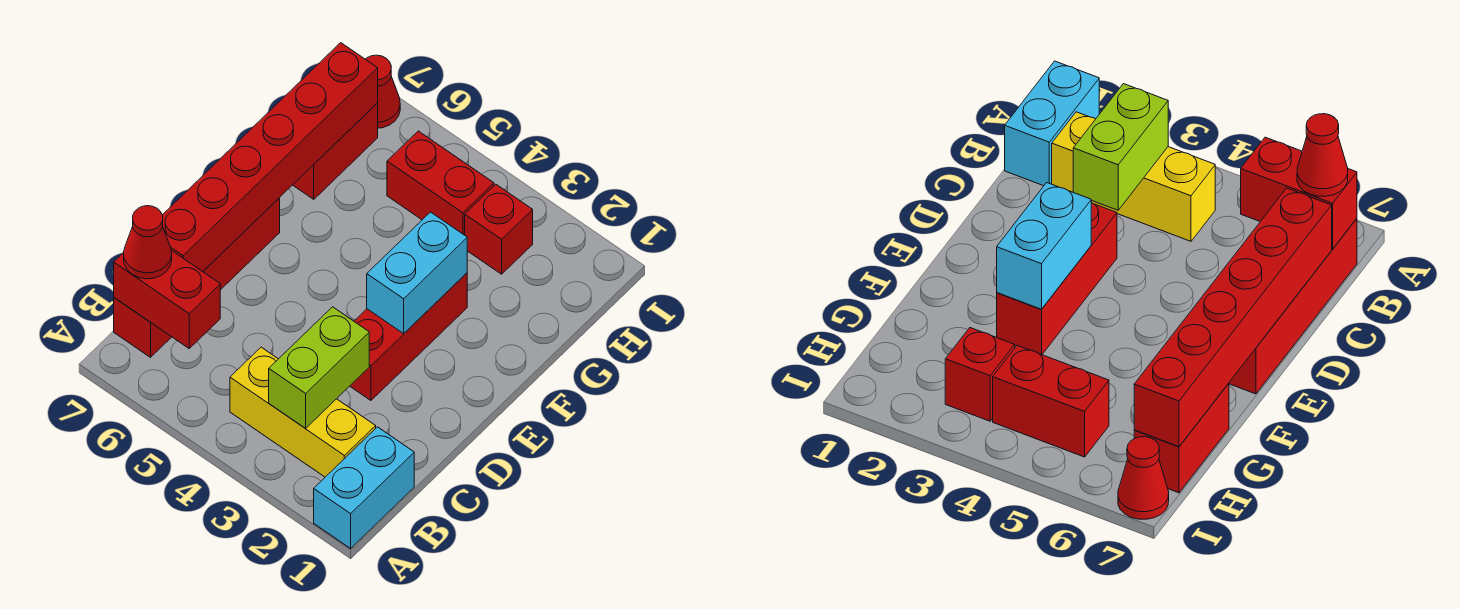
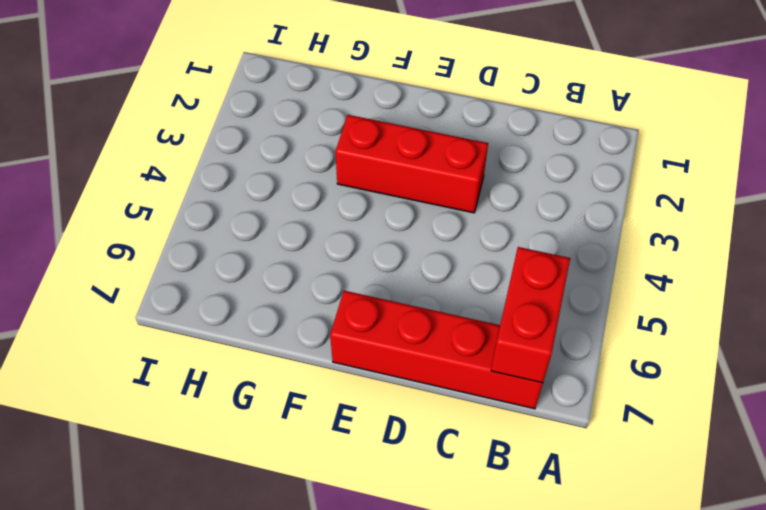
none -> cyan 1x2 brick [314,427,414,548]
none -> yellow 1x3 brick [230,347,376,477]
none -> red 1x2 brick [293,103,378,199]

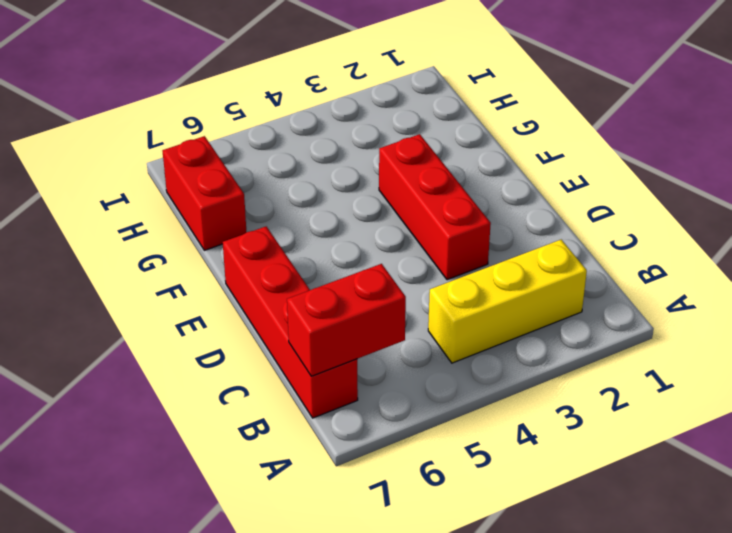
none -> cyan 1x2 brick [314,427,414,548]
none -> red 1x1 brick [465,184,533,274]
none -> red 1x2 brick [387,131,494,235]

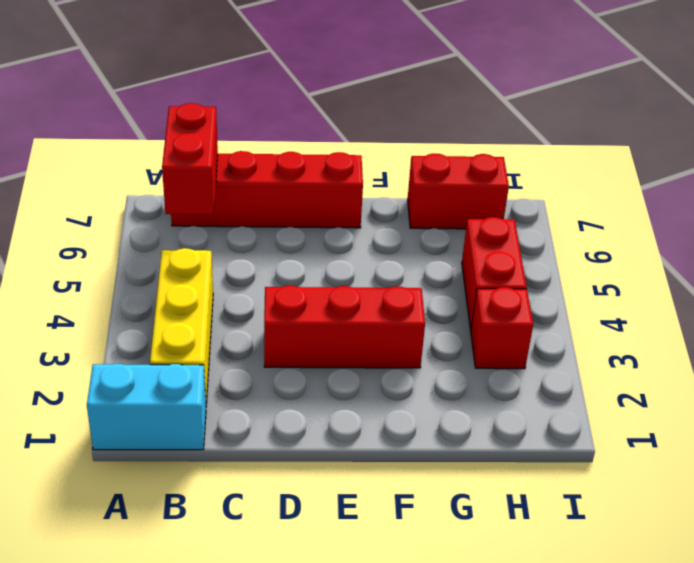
none -> red 1x1 cone [366,55,400,128]
none -> lime 1x2 brick [269,307,369,429]
none -> red 1x6 brick [162,43,378,272]

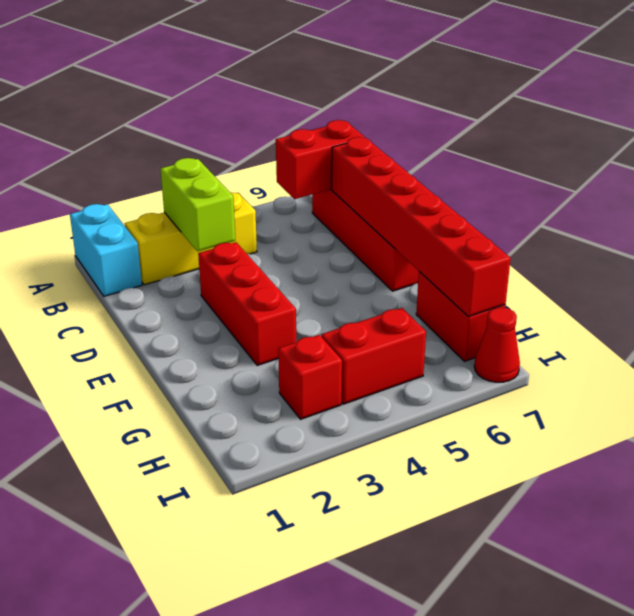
none -> cyan 1x2 brick [367,212,467,334]
none -> red 1x1 cone [124,206,172,279]

